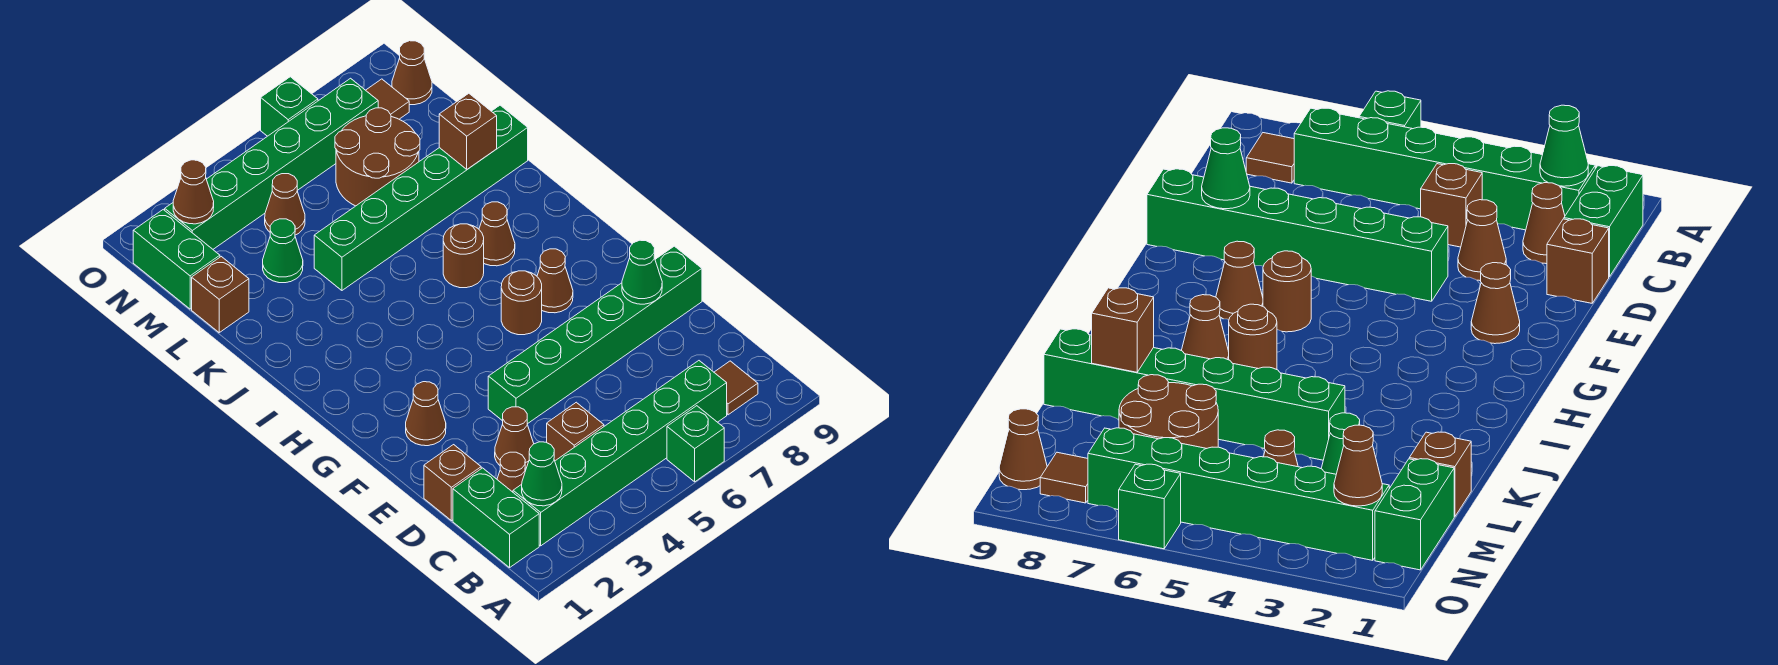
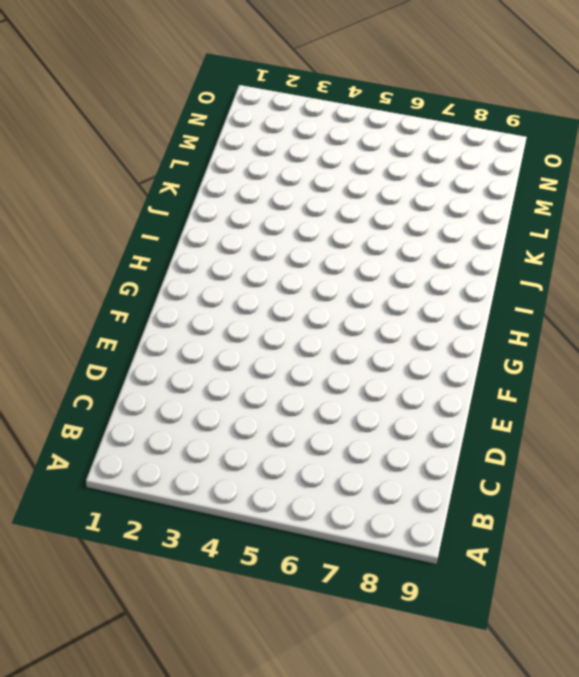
none -> green 1x1 brick [667,406,724,482]
none -> green 1x2 brick [453,468,539,568]
none -> green 1x6 brick [513,361,727,546]

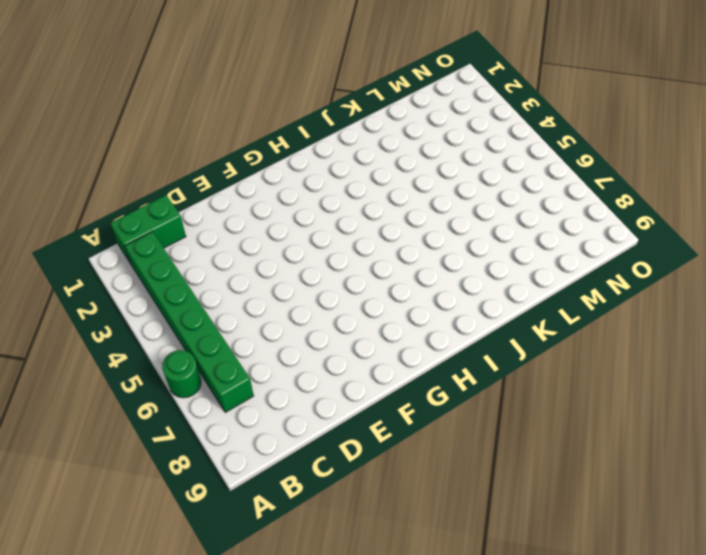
green 1x1 round brick [162,350,201,398] -> green 1x1 brick [667,406,724,482]
none -> brown 1x1 tile [714,361,758,415]
none -> brown 1x1 cone [497,452,526,492]
none -> brown 1x1 brick [547,402,604,461]

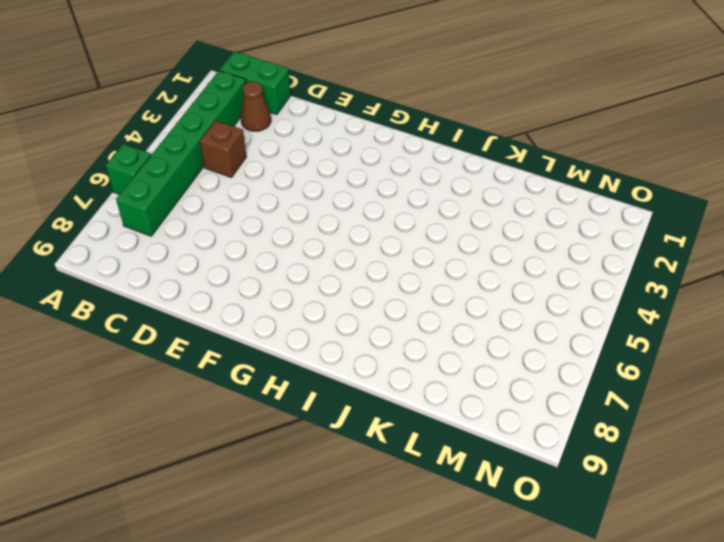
none -> brown 1x1 tile [714,361,758,415]
none -> brown 1x1 brick [424,445,481,521]
none -> brown 1x1 cone [495,407,534,468]

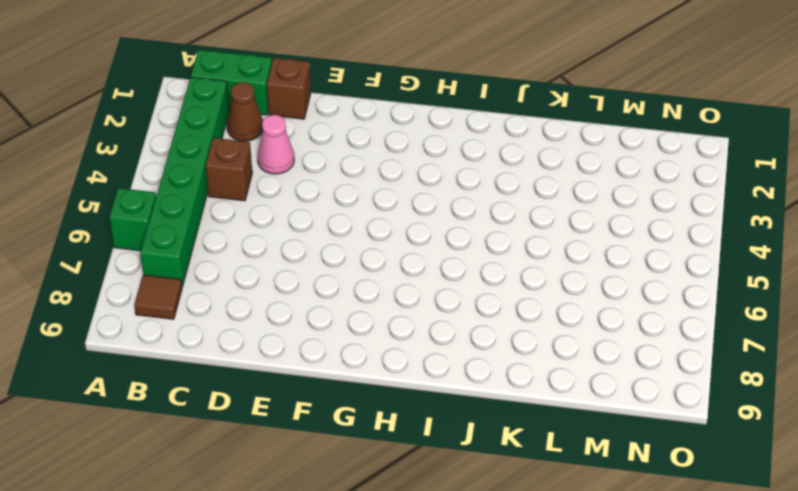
pink 1x1 cone [257,115,294,174] -> brown 1x1 cone [495,407,534,468]
none -> green 1x6 brick [488,246,702,424]
none -> brown 1x1 cone [406,382,446,446]
none -> brown 1x1 round brick [501,271,542,335]

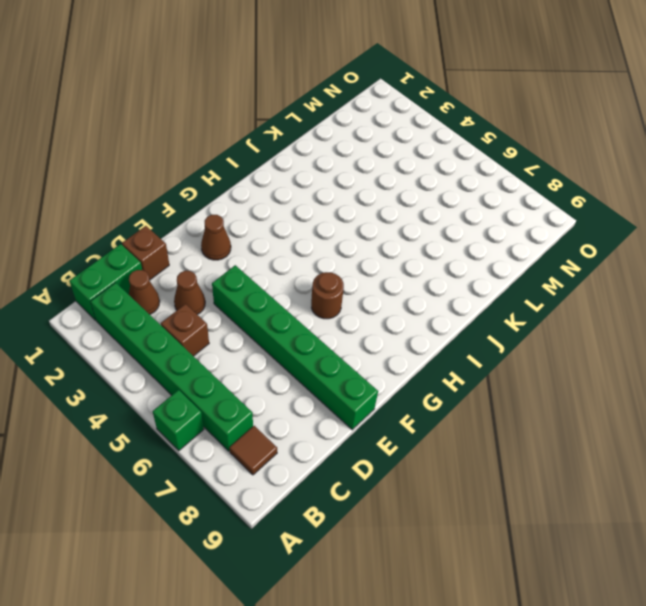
none -> brown 1x1 cone [537,249,573,313]
none -> brown 1x1 round brick [443,224,484,288]
none -> brown 1x1 cone [479,202,515,266]

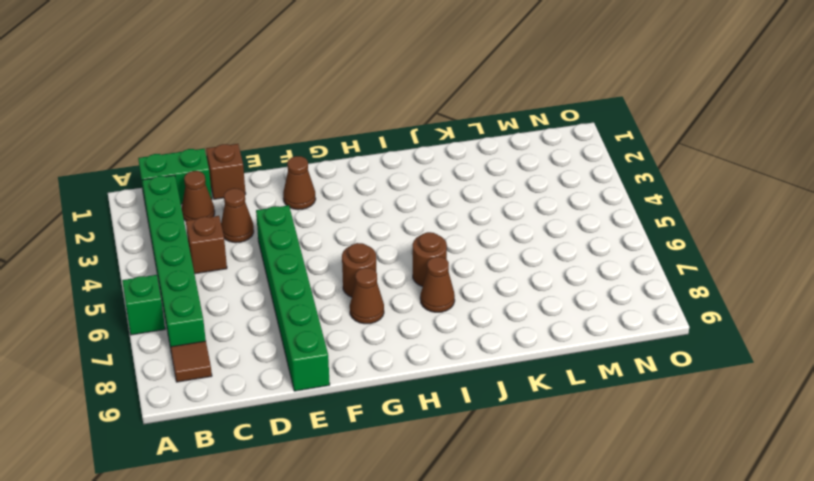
none -> green 1x6 brick [314,105,528,290]
none -> brown 1x1 brick [192,257,249,333]
none -> green 1x1 cone [263,219,303,283]

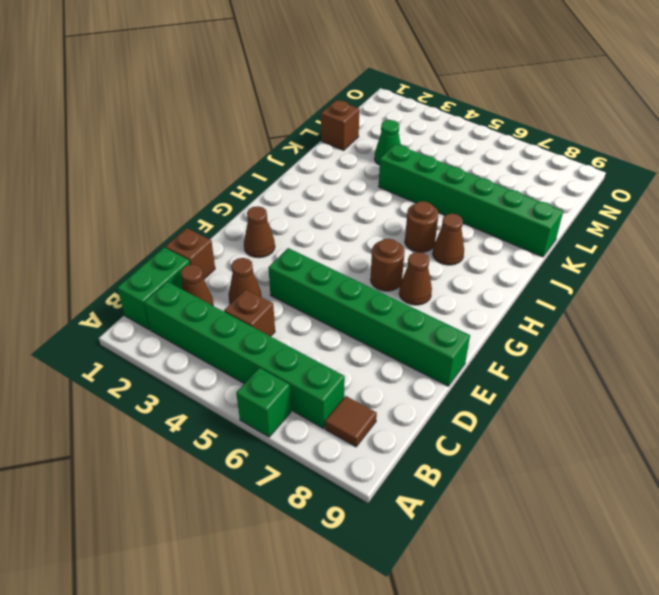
none -> brown 2x2 round brick [335,108,420,206]
none -> green 1x2 brick [133,210,220,309]
none -> brown 1x1 cone [265,174,305,235]

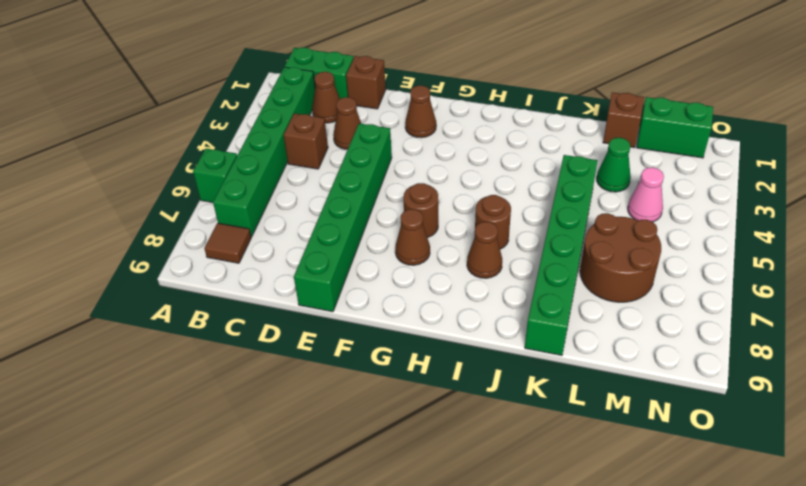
pink 1x1 cone [628,167,664,222] -> brown 1x1 cone [265,174,305,235]
none -> green 1x6 brick [165,78,378,249]
none -> brown 1x1 tile [366,79,409,119]
none -> brown 1x1 cone [392,41,432,105]

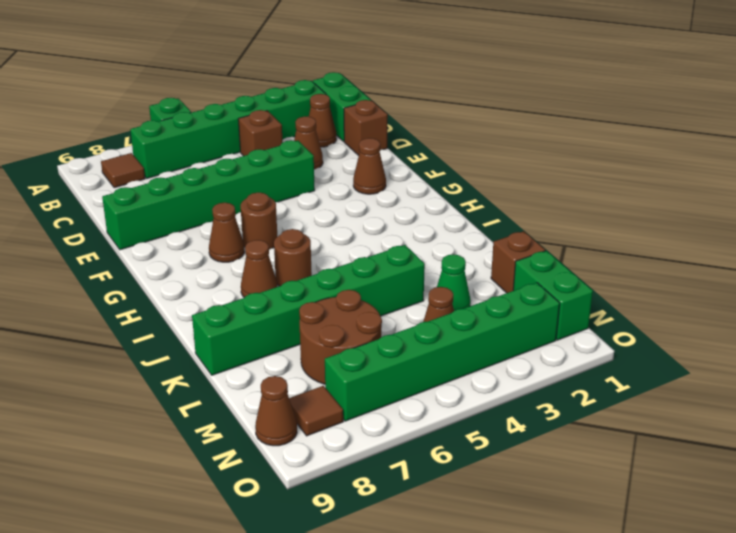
none -> green 1x1 brick [261,77,318,136]
none -> green 1x1 cone [522,442,562,506]
none -> green 1x1 cone [622,240,662,304]

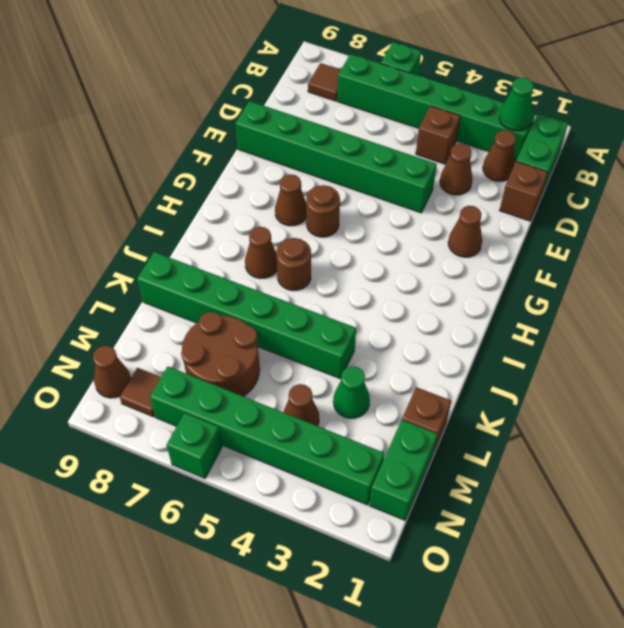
none -> green 1x1 cone [622,240,662,304]
none -> brown 1x1 brick [439,93,497,169]
none -> brown 1x1 cone [173,160,214,224]

